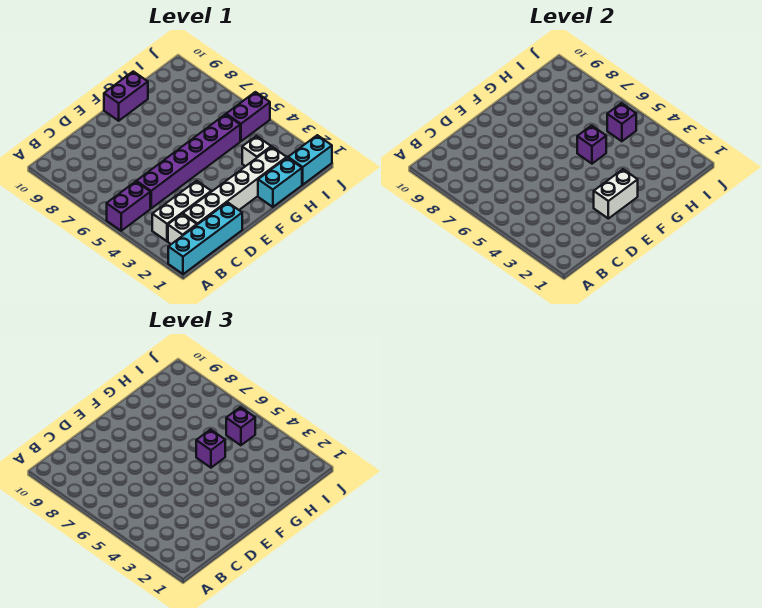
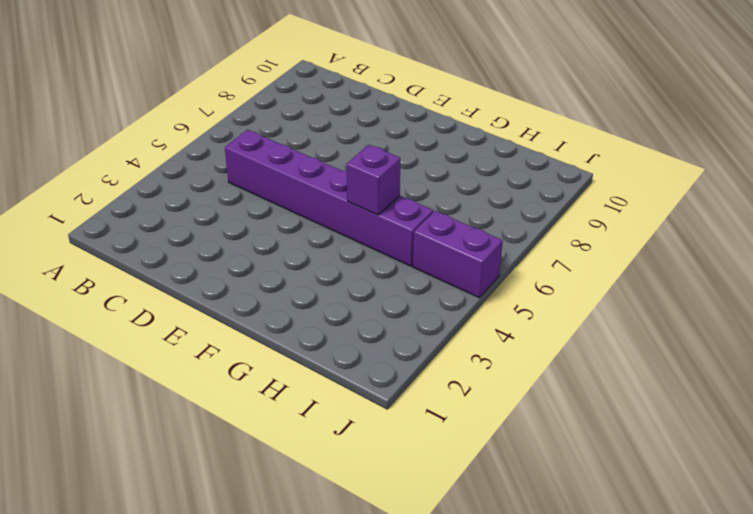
none -> cyan 1x4 brick [168,202,242,274]
none -> purple 1x2 brick [107,181,150,231]
none -> white 1x1 brick [168,214,197,244]

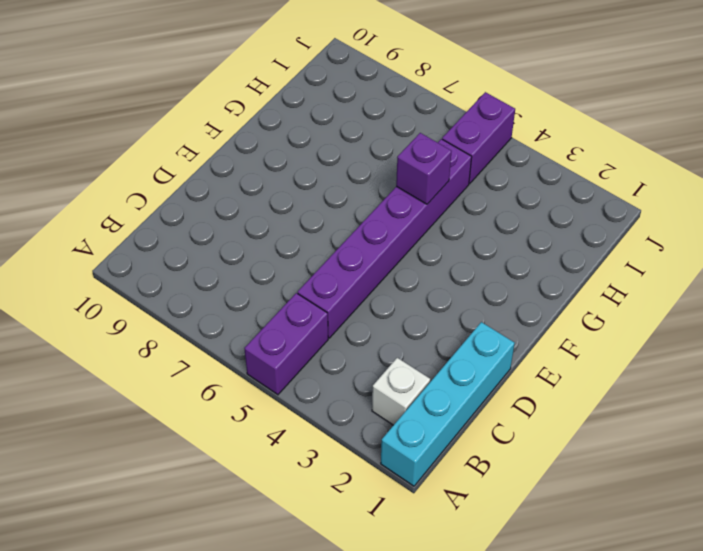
none -> white 1x3 brick [152,181,211,241]
none -> white 1x6 brick [183,147,287,225]
none -> purple 1x2 brick [104,71,148,121]

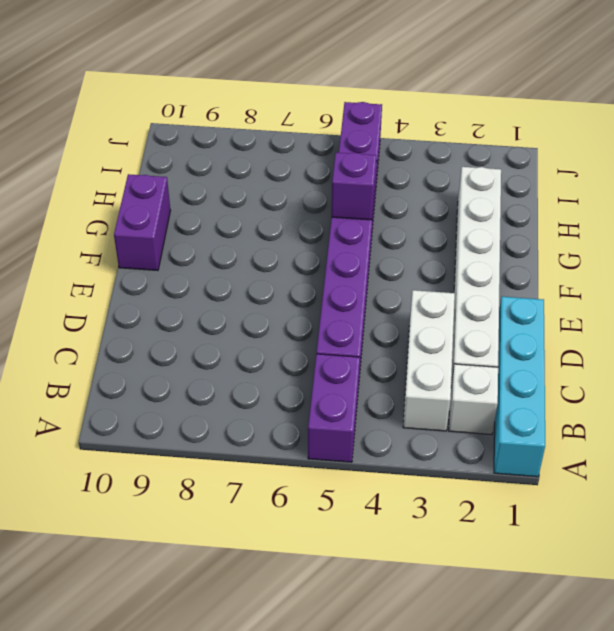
none -> cyan 1x2 brick [258,158,302,207]
none -> white 1x1 brick [242,136,271,166]
none -> cyan 1x2 brick [288,135,332,185]

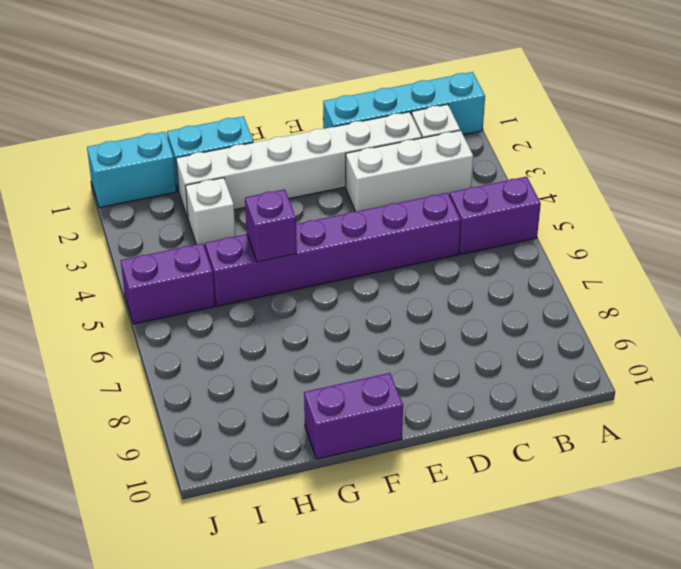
none -> white 1x2 brick [594,169,638,219]
none -> purple 1x1 brick [607,103,636,141]
none -> purple 1x1 brick [196,430,225,468]

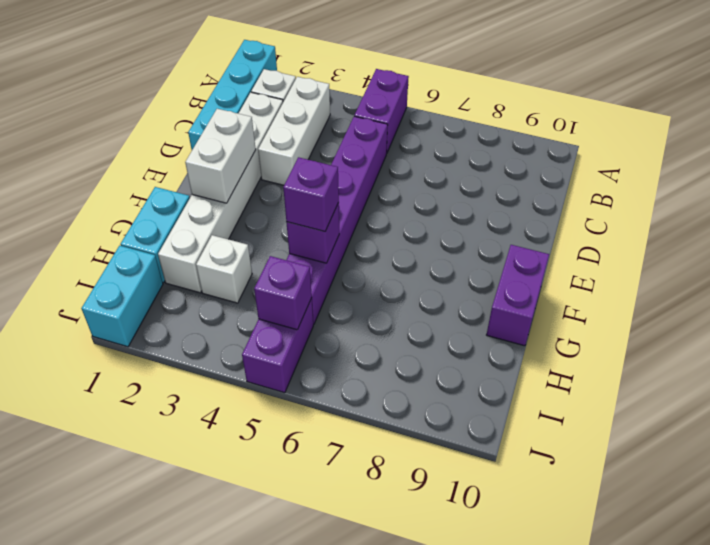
none -> purple 1x1 brick [226,407,255,445]

